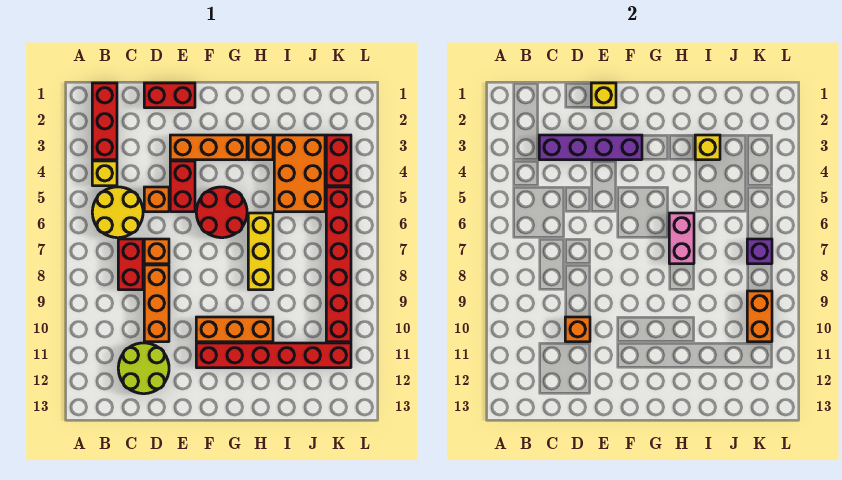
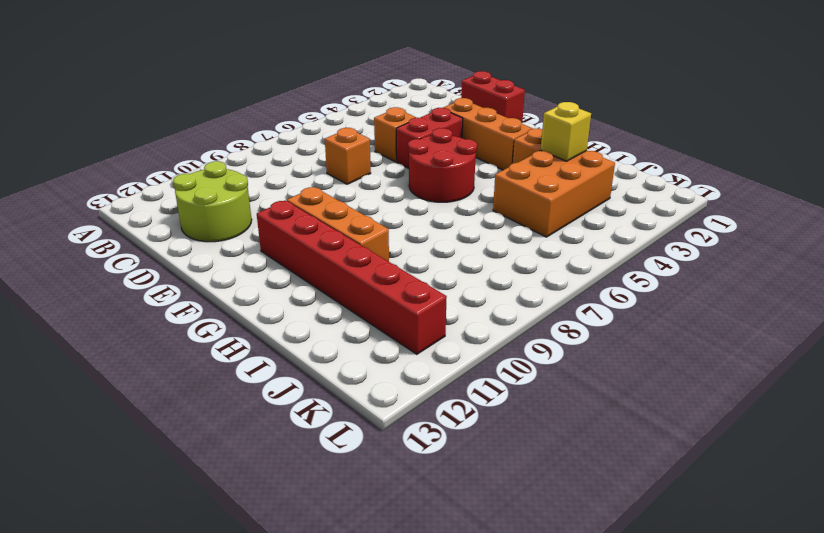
none -> red 1x3 brick [92,83,117,160]
none -> yellow 1x1 brick [92,161,117,186]
none -> yellow 2x2 round brick [92,187,143,238]

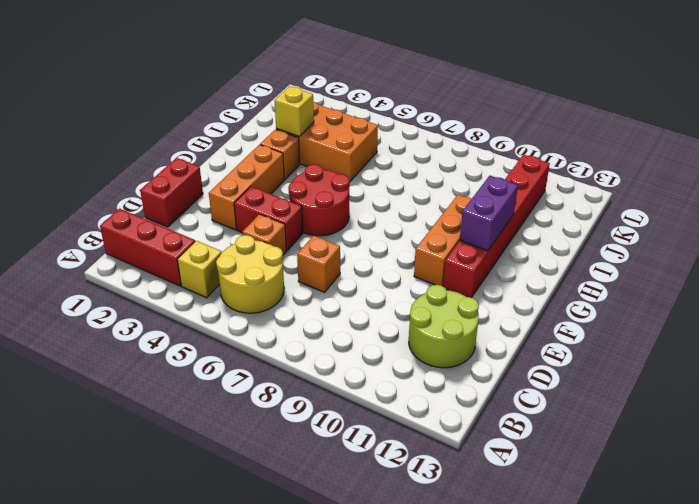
purple 1x2 brick [460,176,518,251] -> none
none -> red 1x2 brick [118,239,143,290]
none -> orange 1x3 brick [144,265,169,342]
none -> yellow 1x3 brick [248,213,273,290]

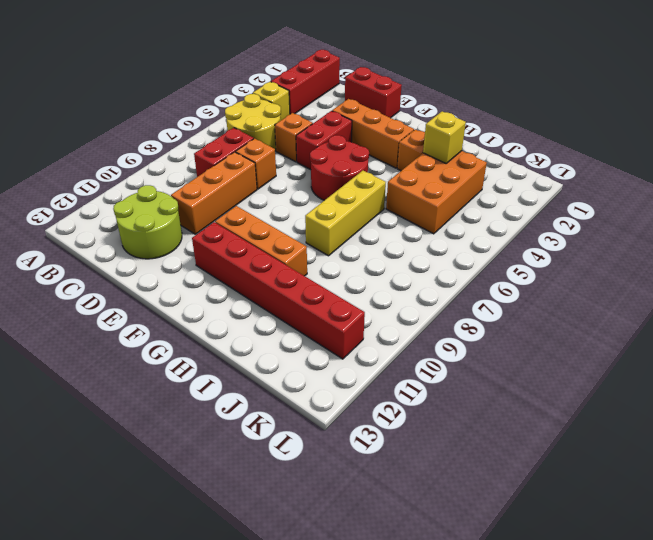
none -> red 1x2 brick [326,135,351,186]
none -> red 1x6 brick [326,187,351,342]
none -> purple 1x4 brick [539,135,642,160]

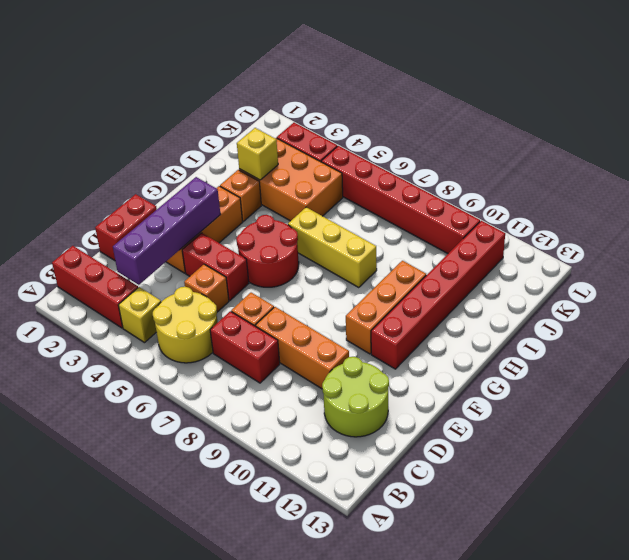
none -> orange 1x1 brick [565,317,590,342]
none -> yellow 1x1 brick [591,83,616,108]
none -> pink 1x2 brick [669,213,694,264]

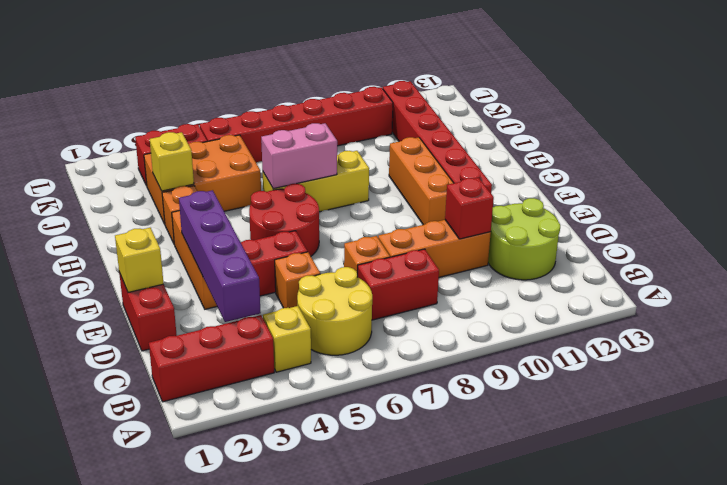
red 1x1 brick [445,178,494,239] -> orange 1x1 brick [565,317,590,342]
none -> purple 1x1 brick [747,239,772,264]
none -> orange 1x2 brick [747,291,772,342]

